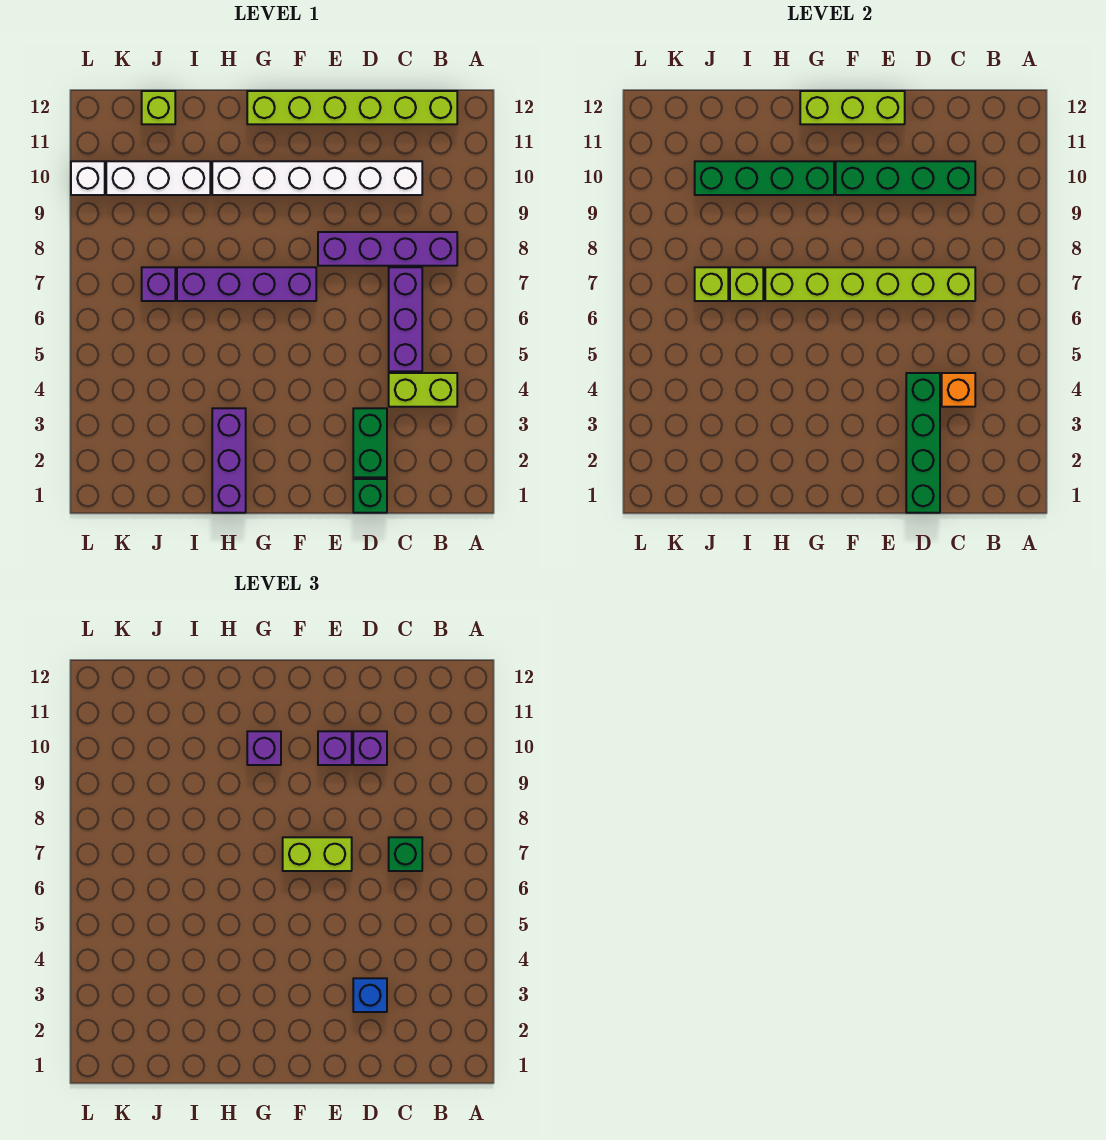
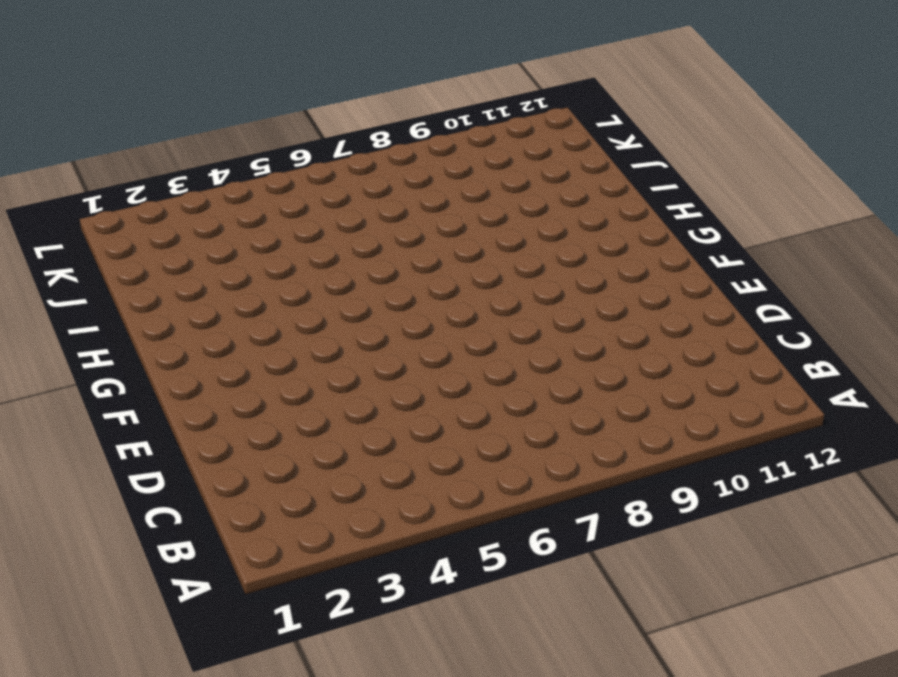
none -> lime 1x2 brick [389,373,457,407]
none -> purple 1x4 brick [318,232,457,266]
none -> lime 1x6 brick [247,91,457,124]

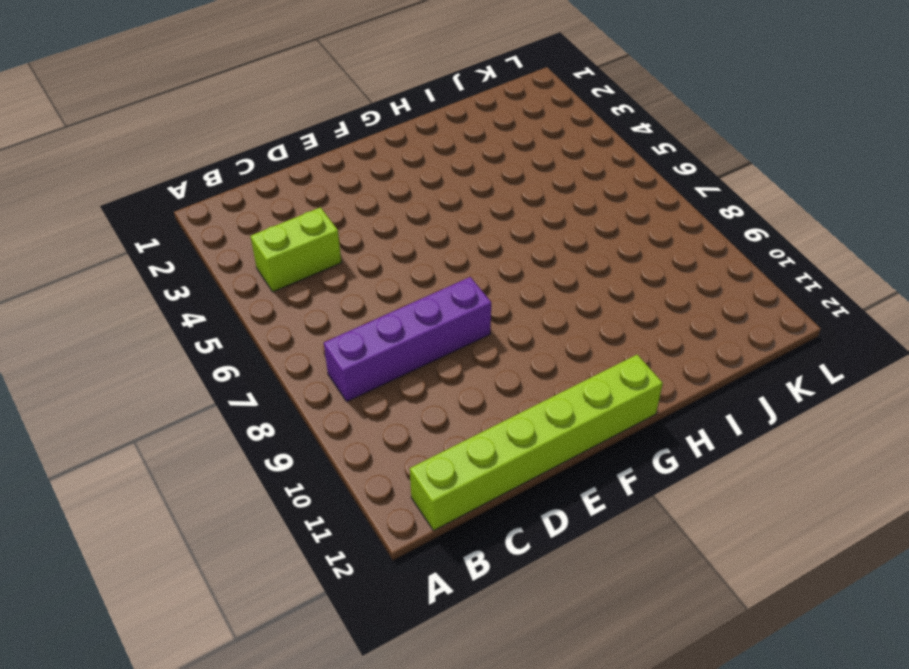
none -> purple 1x3 brick [389,267,422,371]
none -> white 1x6 brick [212,161,422,195]
none -> green 1x1 brick [353,479,387,513]

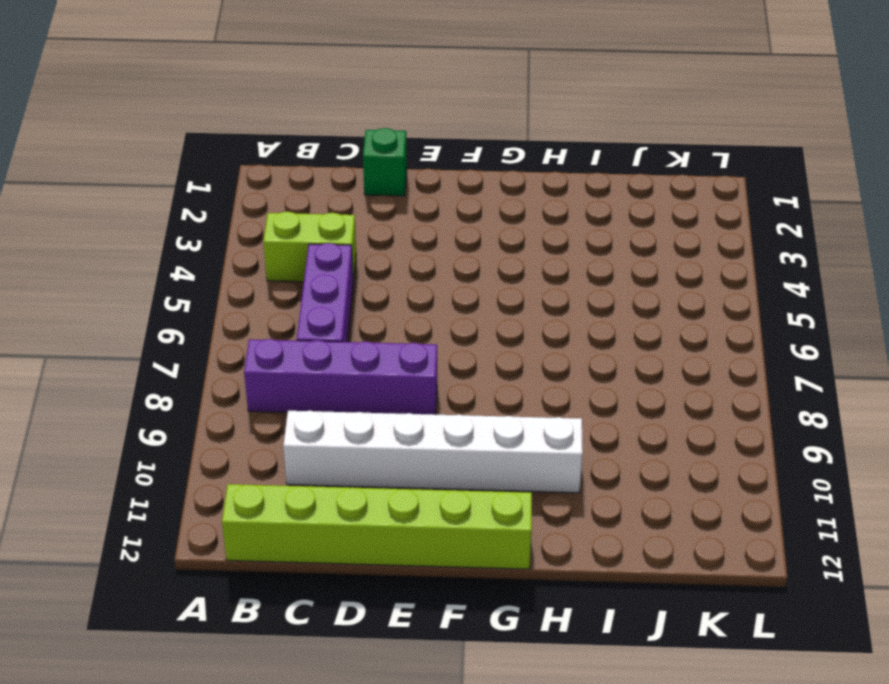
none -> green 1x2 brick [353,408,387,477]
none -> purple 1x4 brick [177,267,316,301]
none -> purple 1x3 brick [212,408,246,513]

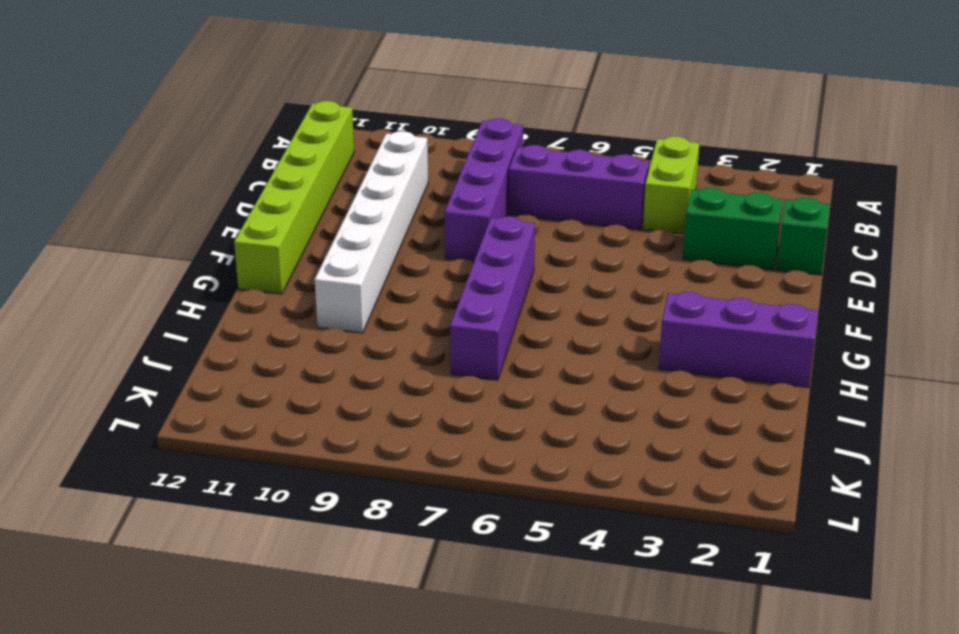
none -> white 1x3 brick [106,161,210,195]
none -> purple 1x1 brick [142,267,175,301]
none -> lime 1x1 brick [142,91,175,124]

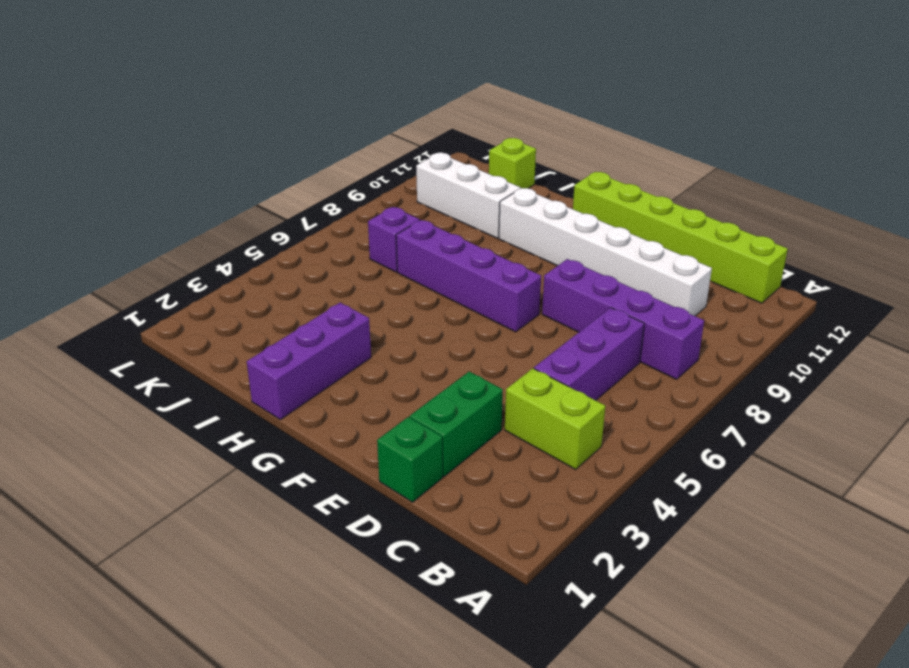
none -> white 1x1 brick [71,161,105,195]
none -> orange 1x1 brick [942,373,975,407]
none -> lime 1x6 brick [765,267,975,301]

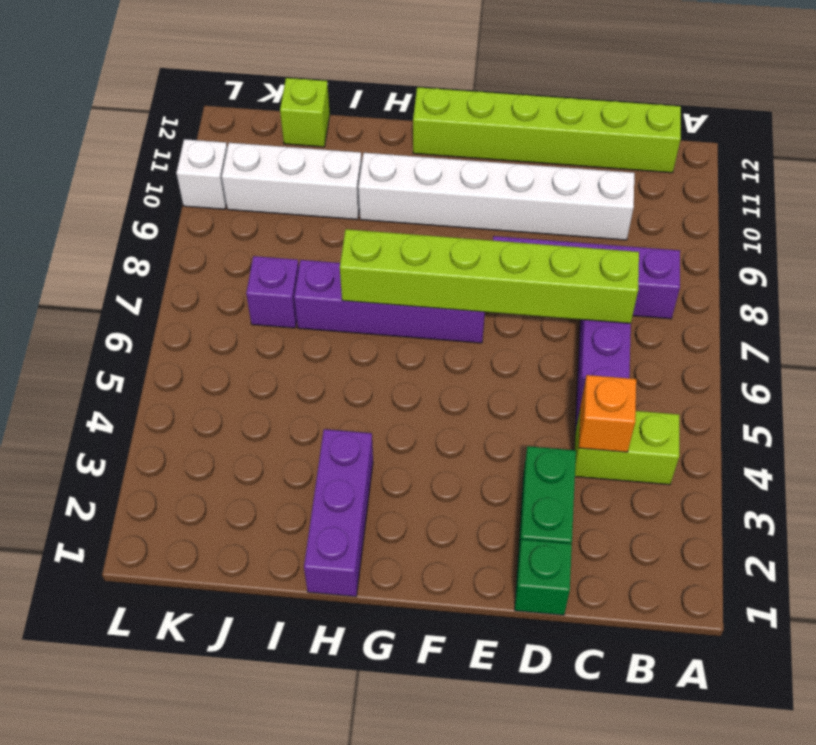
none -> green 1x4 brick [836,161,975,195]
none -> green 1x4 brick [906,373,940,513]
none -> lime 1x3 brick [800,91,905,124]

